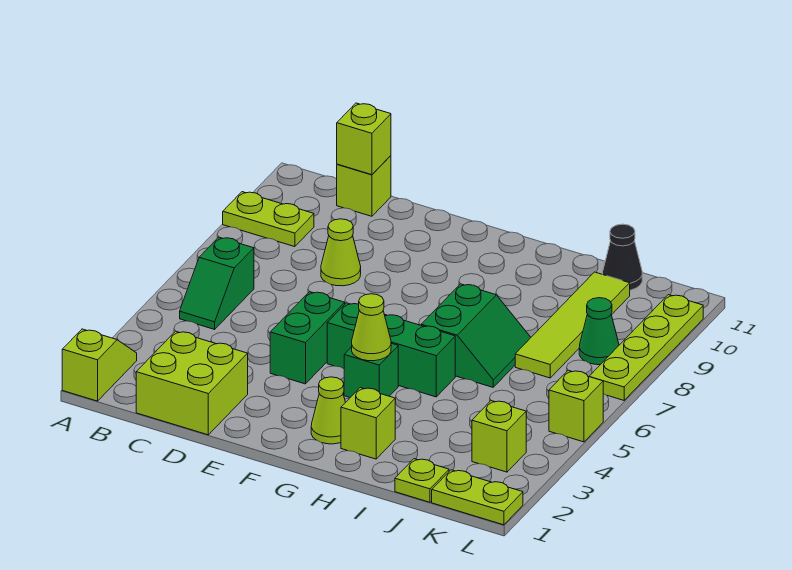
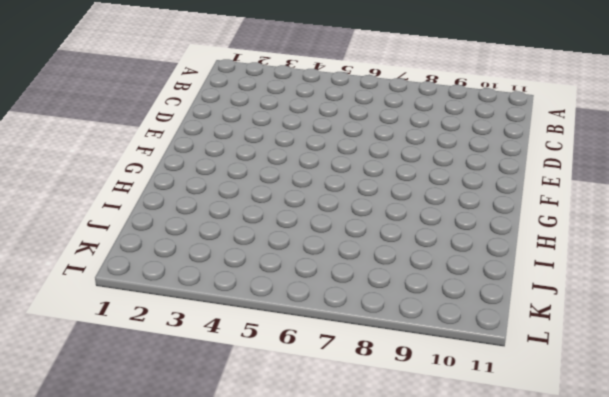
none -> lime 1x2 slope [62,329,137,401]
none -> lime 1x2 plate [223,192,314,247]
none -> green 1x2 slope [180,237,254,329]

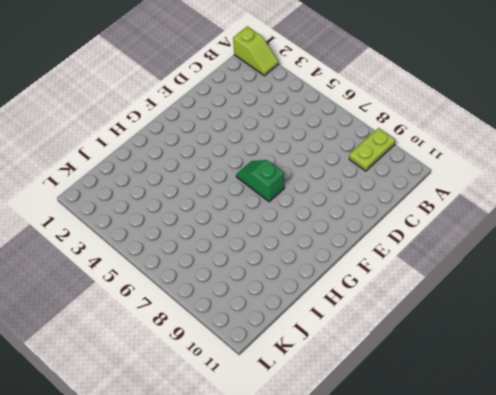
green 1x2 slope [236,160,284,202] -> green 1x2 slope moved to [180,237,254,329]
none -> lime 2x2 brick [136,331,248,435]
none -> lime 1x1 brick [337,156,391,216]
none -> lime 1x1 cone [321,219,361,286]

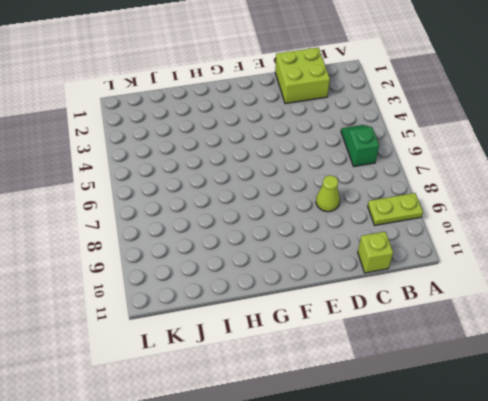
none -> lime 1x2 slope [62,329,137,401]
none -> green 1x2 brick [270,292,345,384]
none -> green 1x3 brick [327,303,455,397]

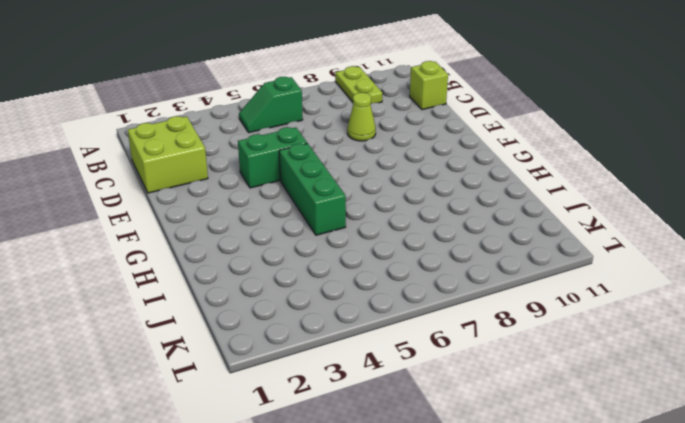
none -> lime 1x2 slope [62,329,137,401]
none -> lime 1x1 cone [311,377,346,444]
none -> green 1x1 brick [344,343,398,397]

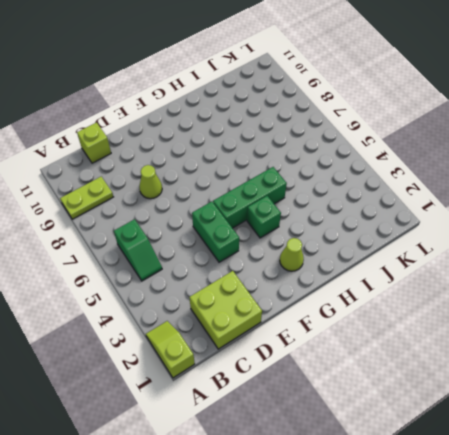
none -> lime 1x1 brick [341,388,395,459]
none -> green 2x2 slope [421,284,531,387]
none -> lime 1x1 plate [395,459,449,502]

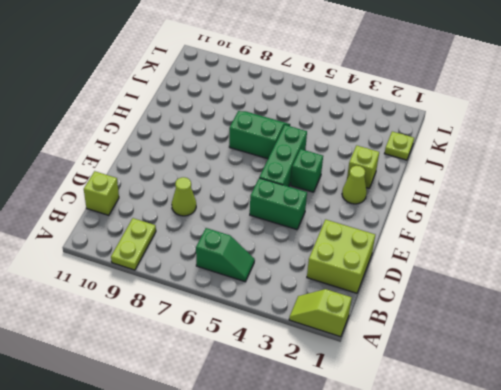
none -> lime 1x4 tile [515,272,630,378]
none -> black 1x1 cone [603,224,642,290]
none -> lime 1x2 plate [432,470,523,525]

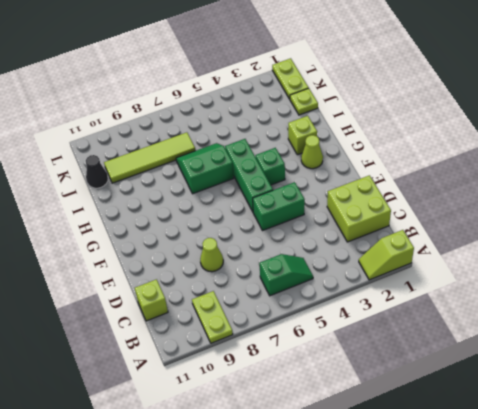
none -> lime 1x1 brick [472,401,526,472]
none -> green 1x1 cone [579,298,619,365]
none -> lime 1x1 brick [549,370,603,442]

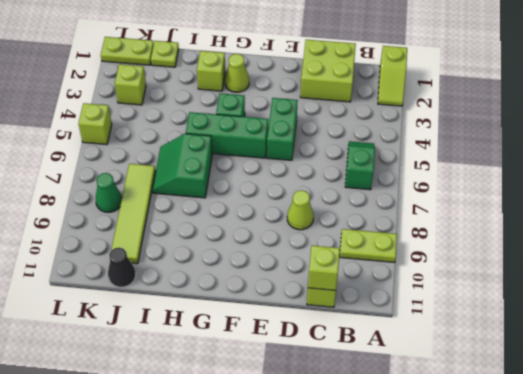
none -> lime 1x4 plate [589,295,703,400]
none -> lime 1x1 cone [352,294,391,361]

